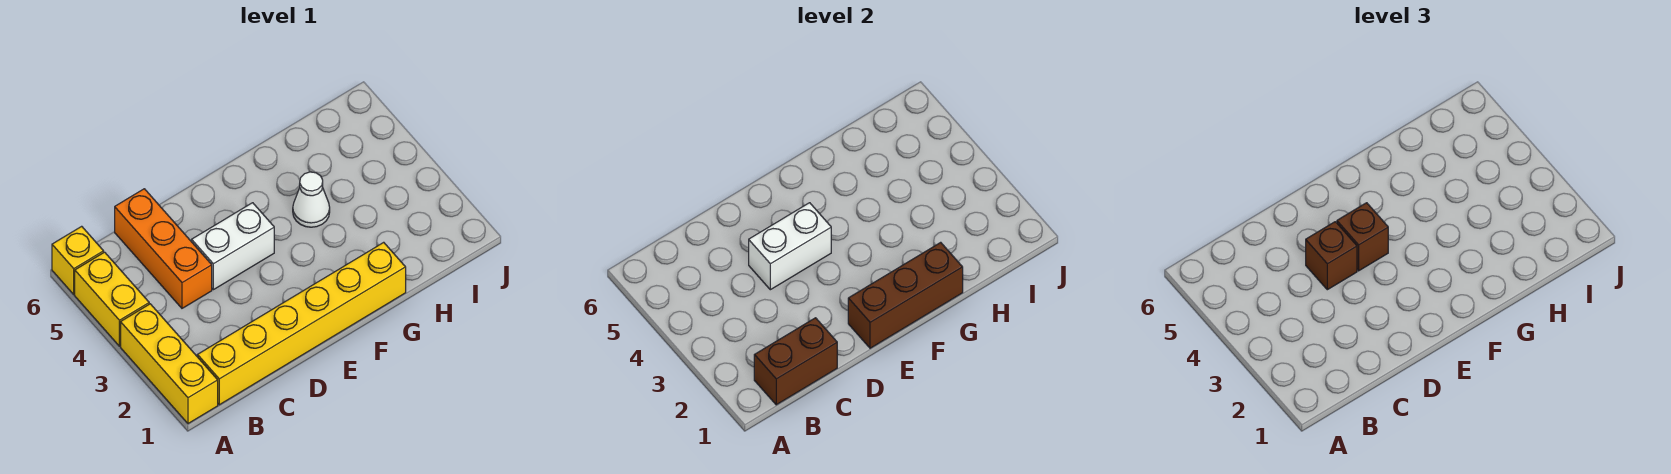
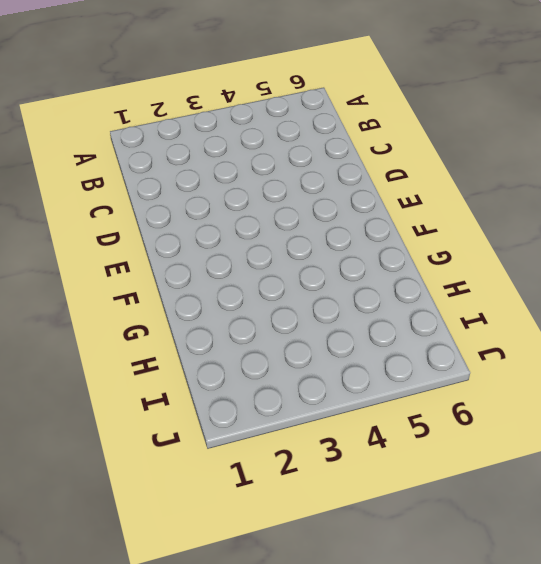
none -> yellow 1x3 brick [121,304,218,424]
none -> yellow 1x2 brick [75,252,149,346]
none -> yellow 1x1 brick [52,226,104,294]

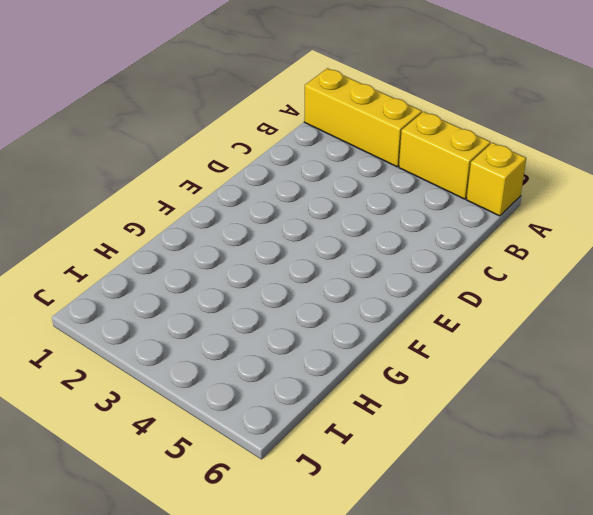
none -> yellow 1x6 brick [197,242,406,405]
none -> orange 1x3 brick [115,189,212,308]
none -> white 1x2 brick [192,203,274,290]

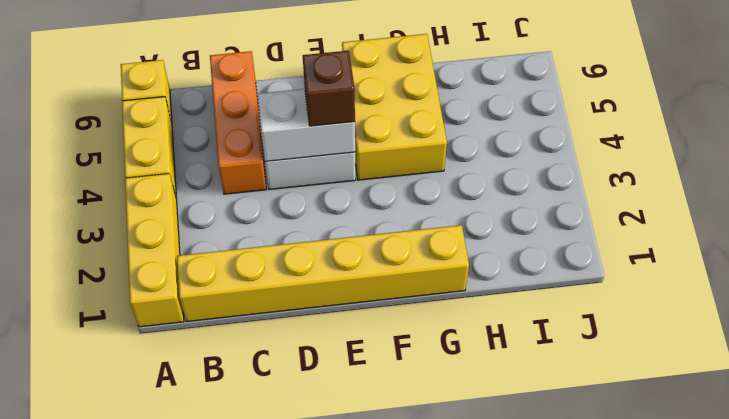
yellow 2x3 brick [342,34,447,180] -> white 1x1 cone [293,172,330,227]
none -> brown 1x2 brick [754,318,837,405]
none -> brown 1x3 brick [848,242,963,348]
none -> brown 1x1 brick [1306,222,1357,290]

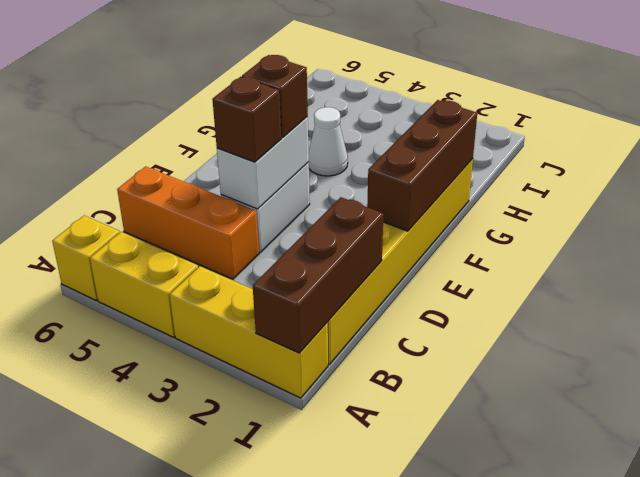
brown 1x3 brick [253,197,384,353] -> brown 1x2 brick [754,318,837,405]

